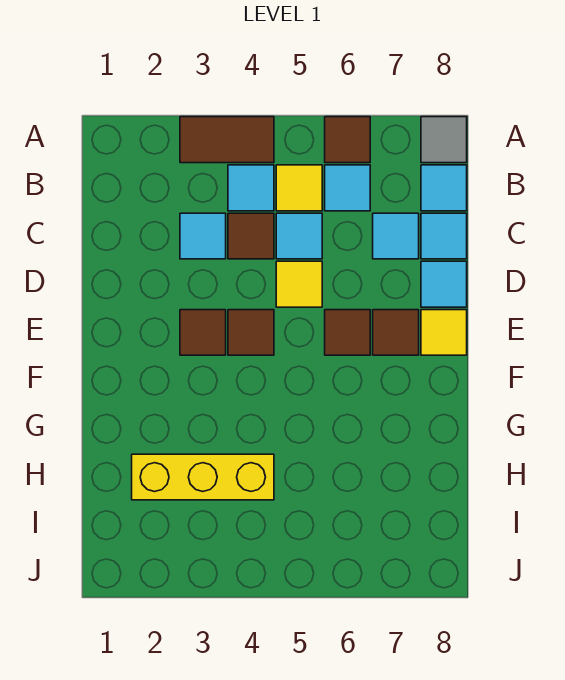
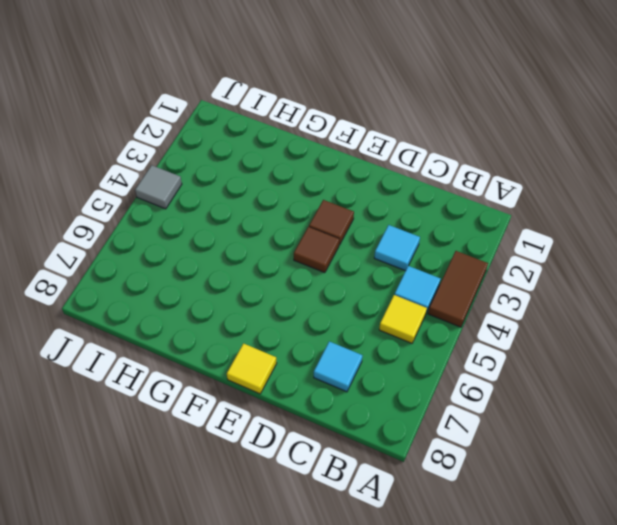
grey 1x1 tile [135,165,182,209] -> grey 1x1 tile moved to [421,117,467,163]
none -> brown 1x1 tile [325,117,370,163]
none -> cyan 1x1 tile [325,165,370,211]
none -> cyan 1x1 tile [421,165,467,211]

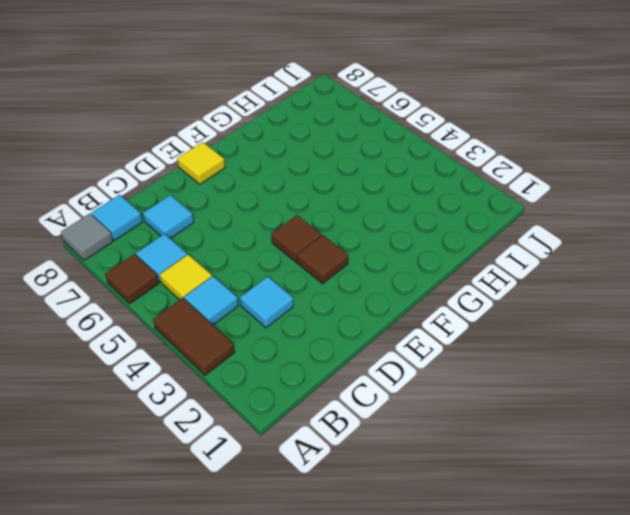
none -> brown 1x1 tile [228,213,274,259]
none -> cyan 1x1 tile [276,213,322,259]
none -> cyan 1x1 tile [421,213,467,259]

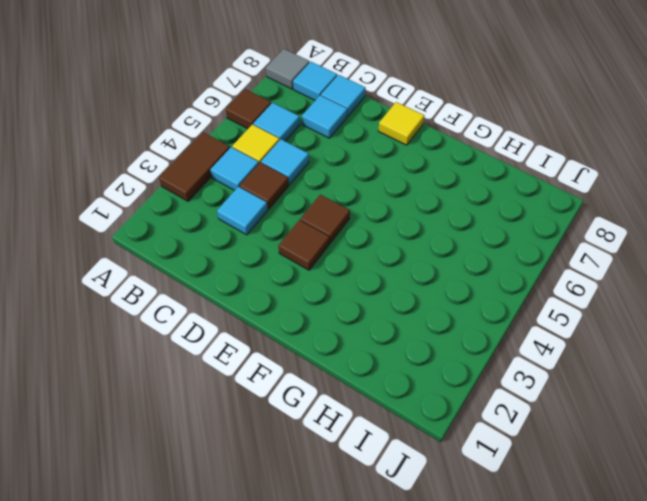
none -> yellow 1x1 tile [276,261,322,307]
none -> cyan 1x1 tile [421,261,467,307]
none -> brown 1x1 tile [325,310,370,355]

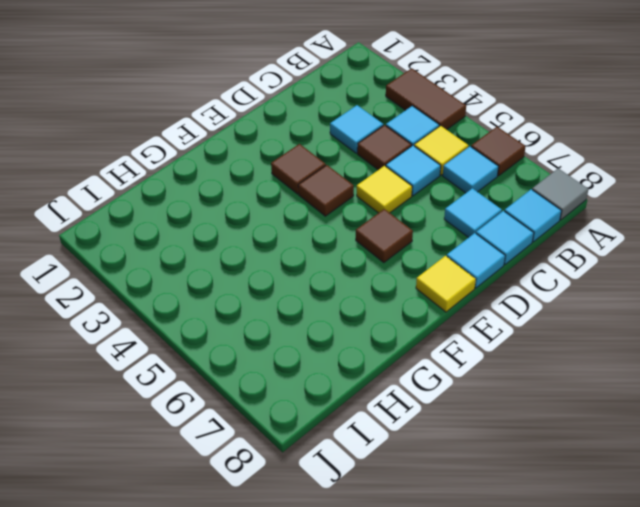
none -> brown 1x1 tile [373,310,419,355]
none -> yellow 1x3 brick [132,454,274,500]

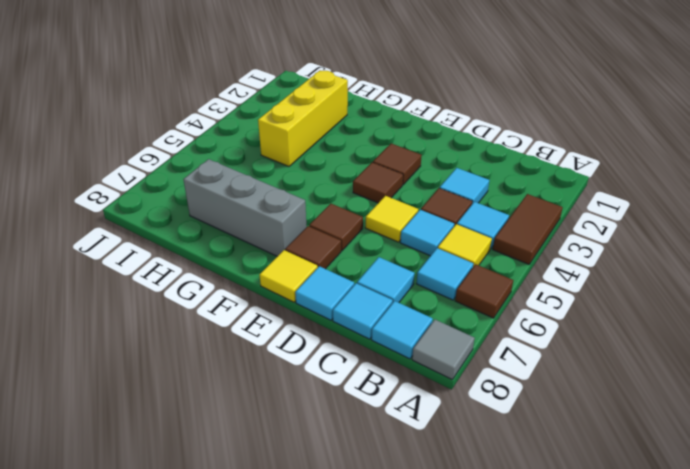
grey 1x3 brick [183,159,306,256] -> none

